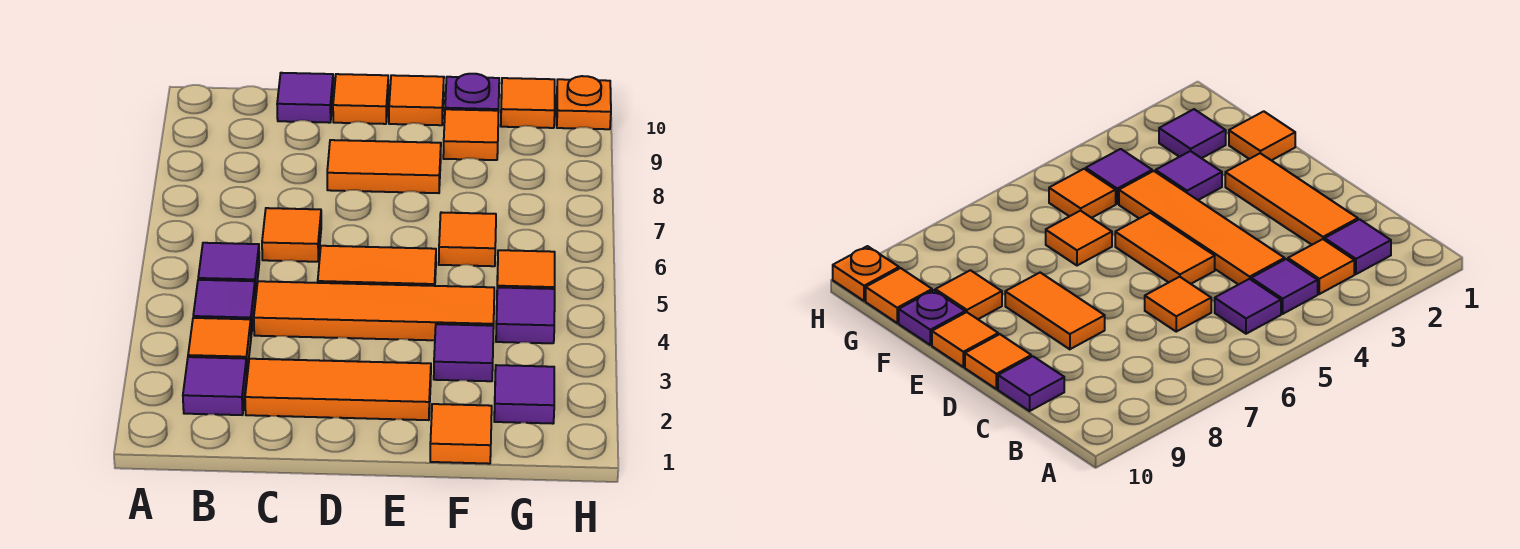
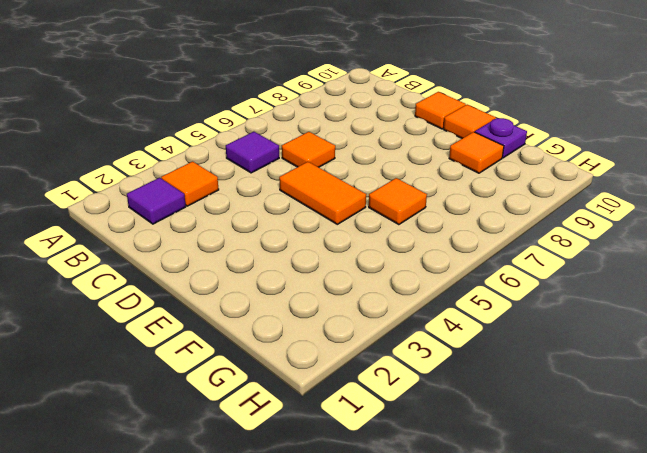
none -> purple 1x1 tile [193,280,255,334]
none -> orange 1x3 tile [245,359,431,420]
none -> orange 1x4 tile [254,281,494,340]

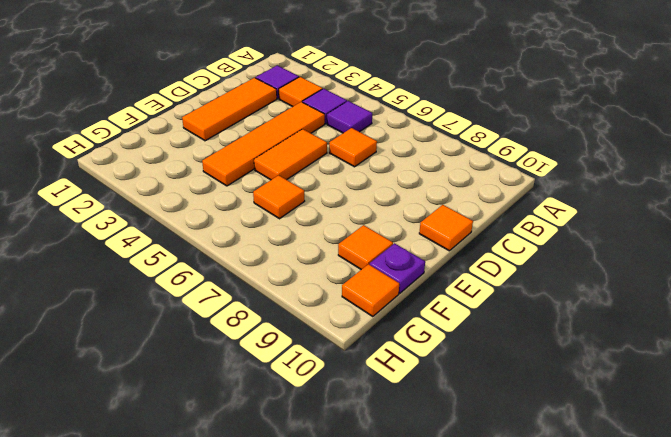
none -> purple 1x1 tile [277,73,333,123]
none -> orange 1x2 tile [327,140,441,193]
none -> orange 1x1 tile [389,75,444,125]

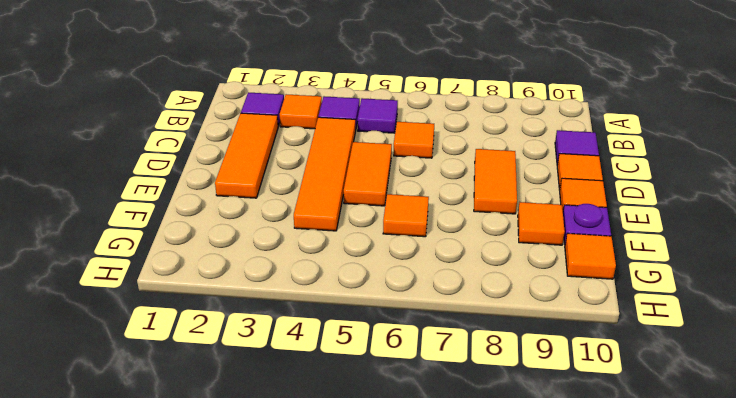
none -> orange 1x1 tile [430,404,492,464]
none -> purple 1x1 tile [434,324,494,381]
none -> purple 1x1 tile [494,365,554,424]

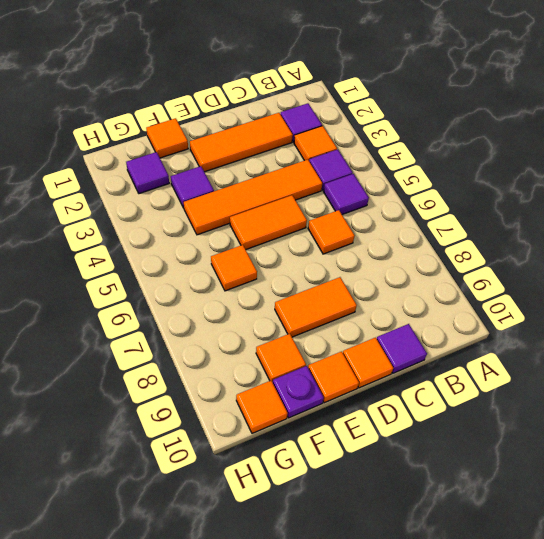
none -> purple 1x1 tile [496,287,555,343]
none -> orange 1x1 tile [497,250,555,289]
none -> orange 1x1 plate [557,76,611,129]

